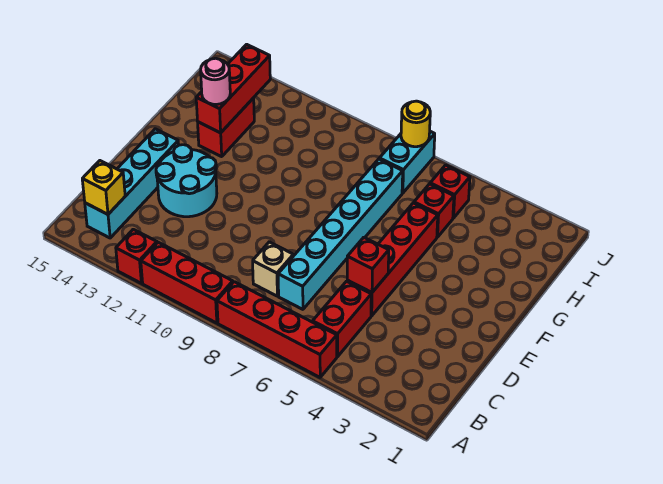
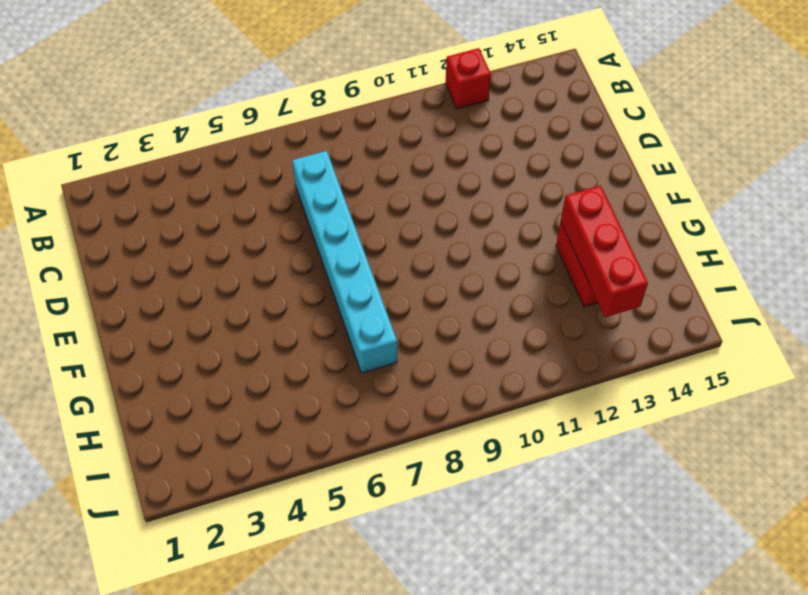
none -> red 1x4 brick [217,282,337,377]
none -> red 1x3 brick [141,242,233,323]
none -> red 1x2 brick [313,281,371,357]

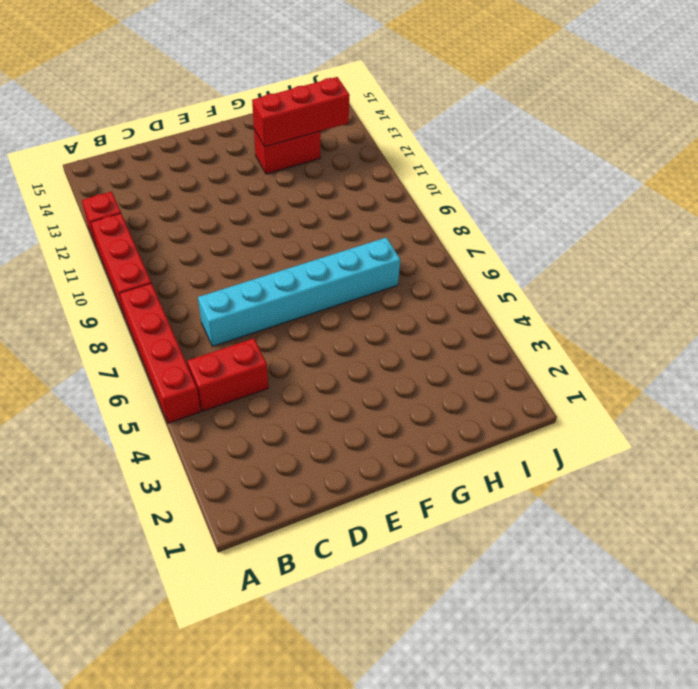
none -> cyan 1x4 brick [85,129,179,238]
none -> tan 1x1 brick [253,242,293,296]
none -> red 1x4 brick [347,203,438,316]

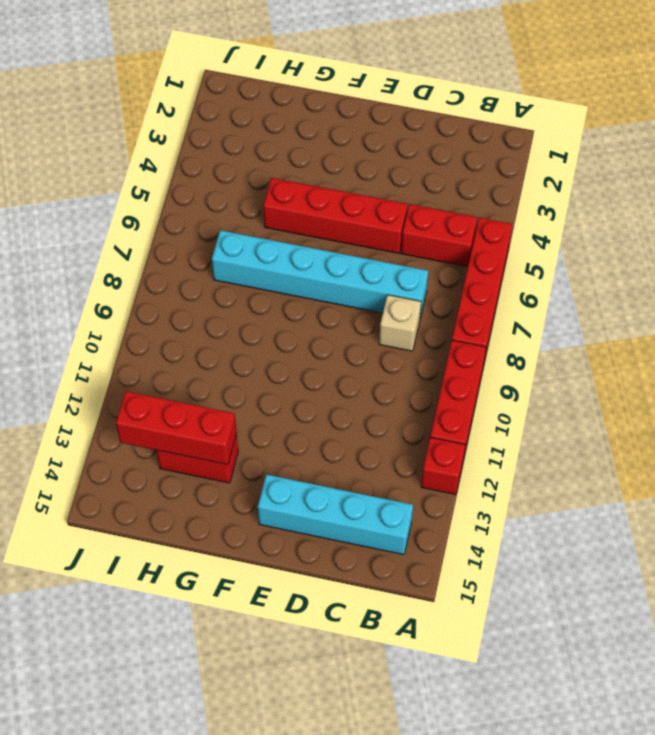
none -> cyan 2x2 round brick [156,145,217,217]
none -> red 1x1 brick [414,184,454,237]
none -> red 1x1 brick [430,165,470,218]

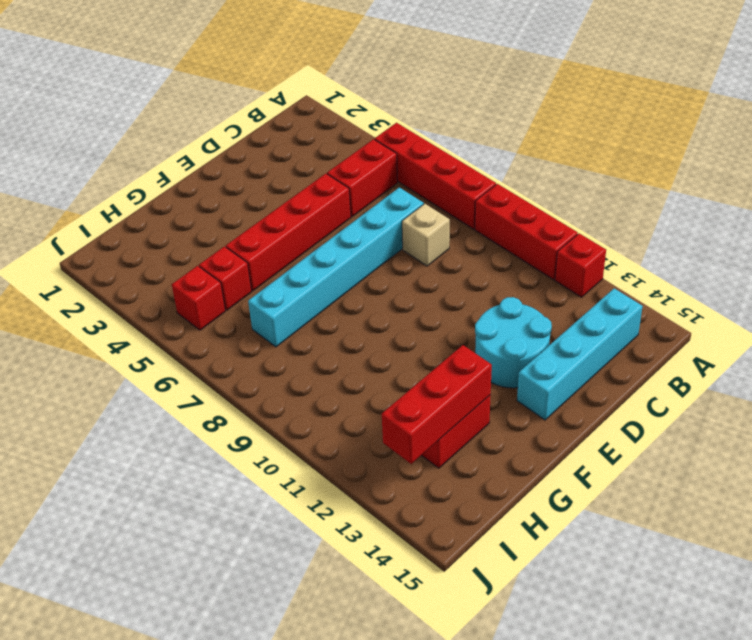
none -> cyan 1x2 brick [379,131,435,193]
none -> yellow 1x1 brick [82,161,125,214]
none -> red 1x1 brick [347,237,389,293]

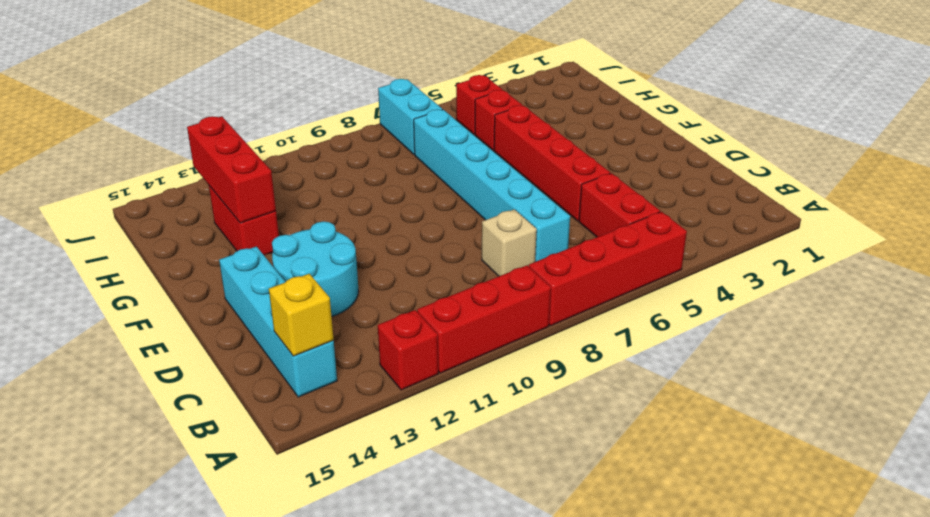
none -> red 1x1 brick [347,237,389,293]
none -> yellow 1x1 round brick [401,101,430,147]
none -> pink 1x1 round brick [201,58,230,104]

